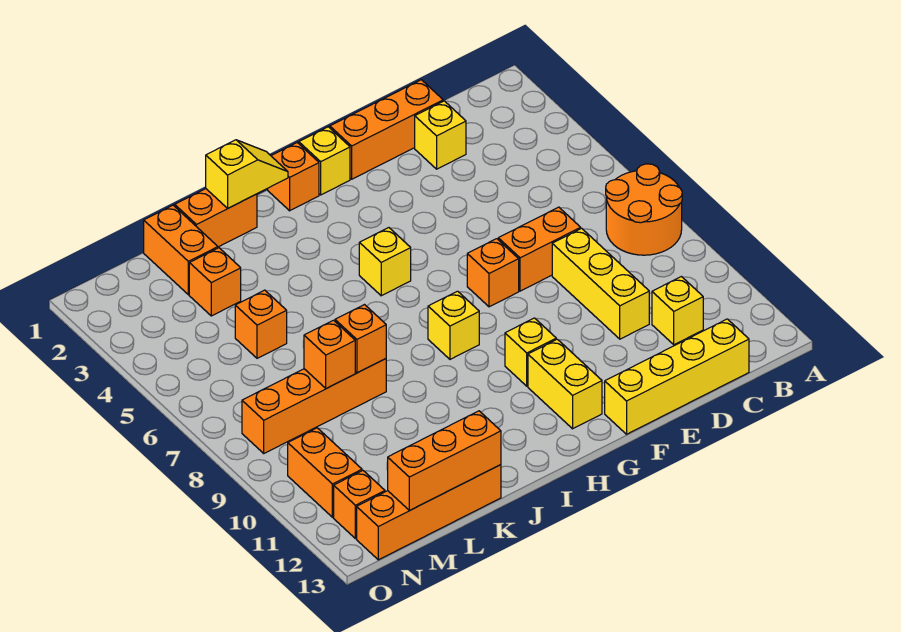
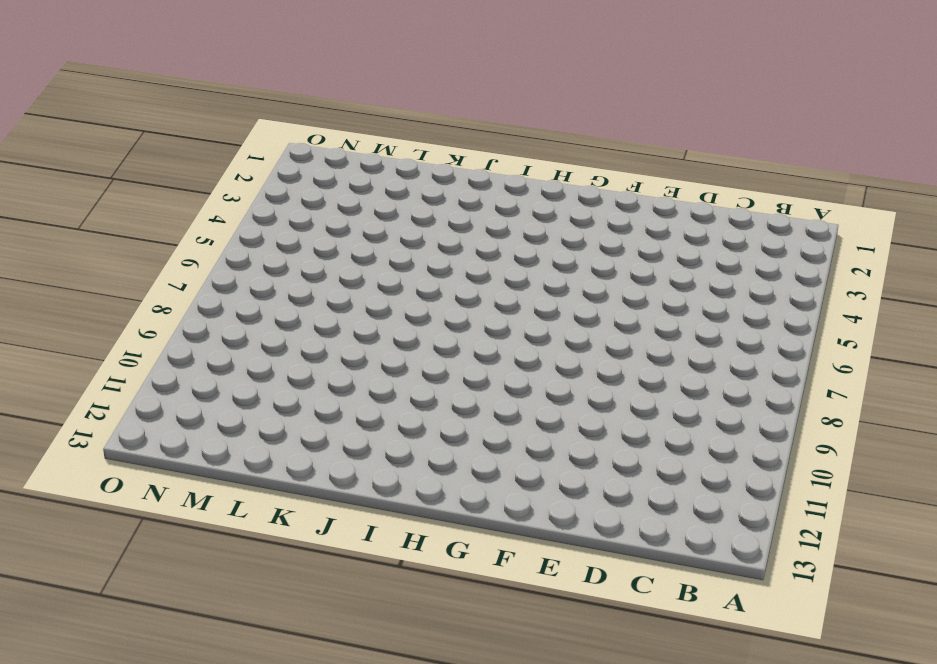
none -> orange 2x2 round brick [606,164,682,255]
none -> yellow 1x1 brick [652,277,703,345]
none -> yellow 1x4 brick [605,319,749,434]

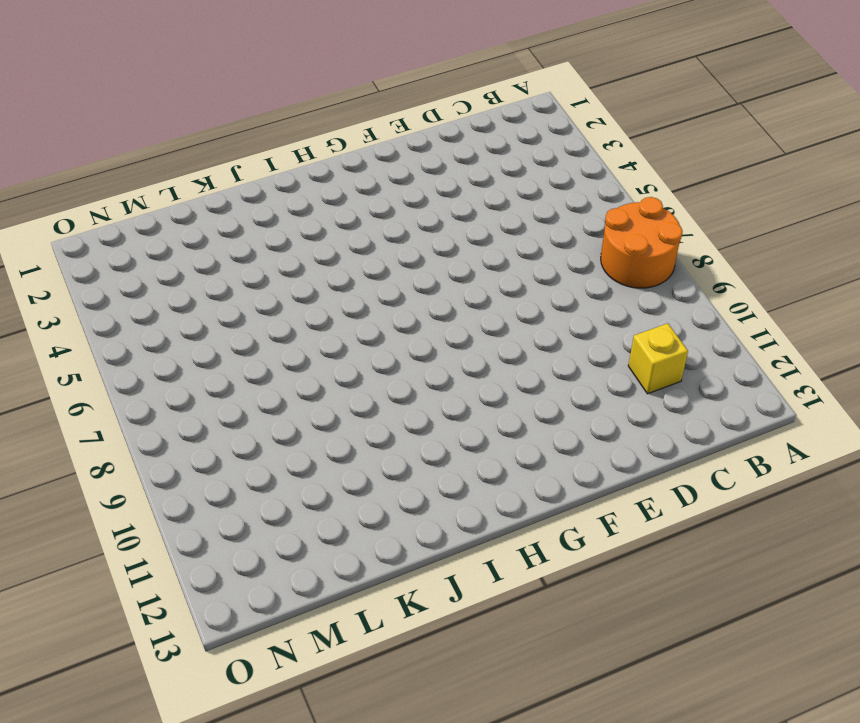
none -> yellow 1x4 brick [605,319,749,434]
none -> orange 1x3 brick [330,80,443,179]
none -> yellow 1x1 brick [415,101,466,169]

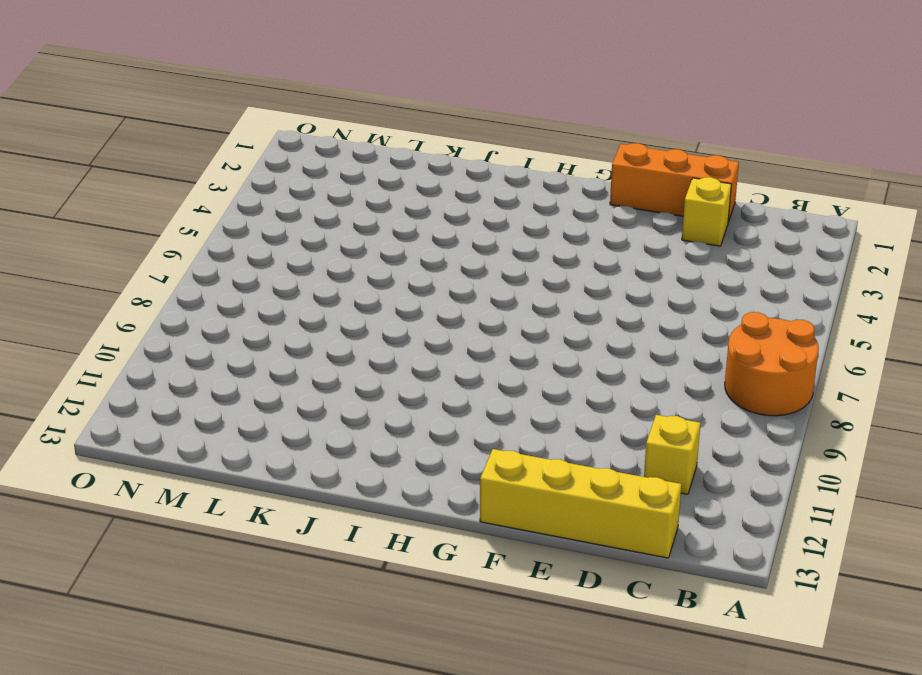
none -> orange 1x2 brick [498,207,581,291]
none -> yellow 1x3 brick [552,228,649,339]
none -> orange 1x1 brick [467,239,519,307]

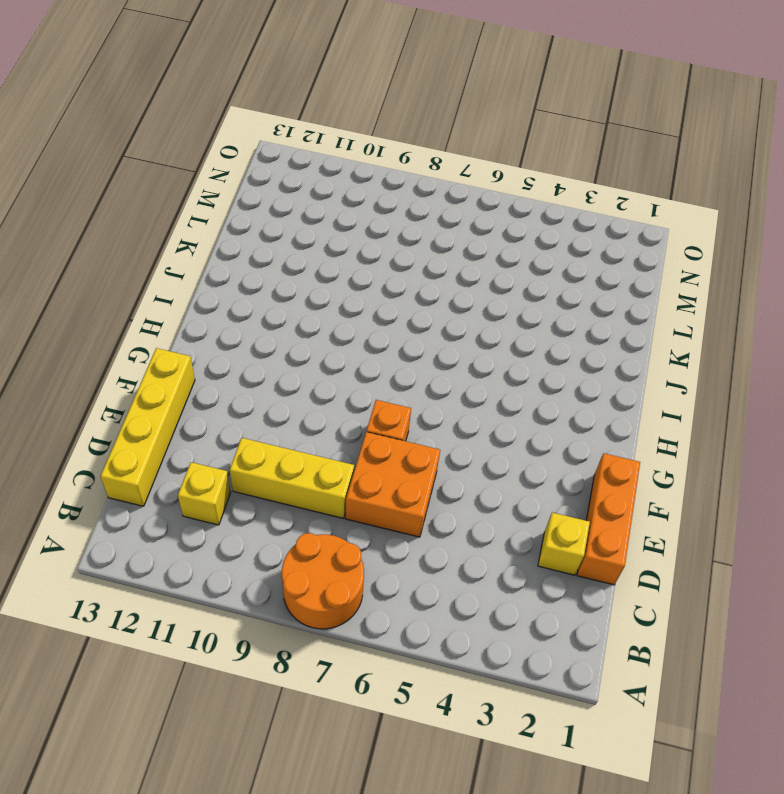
orange 2x2 brick [346,432,440,537] -> orange 1x2 brick [498,207,581,291]
none -> yellow 1x1 brick [299,127,350,195]
none -> yellow 1x1 brick [505,318,556,386]
none -> yellow 1x2 brick [528,339,602,429]

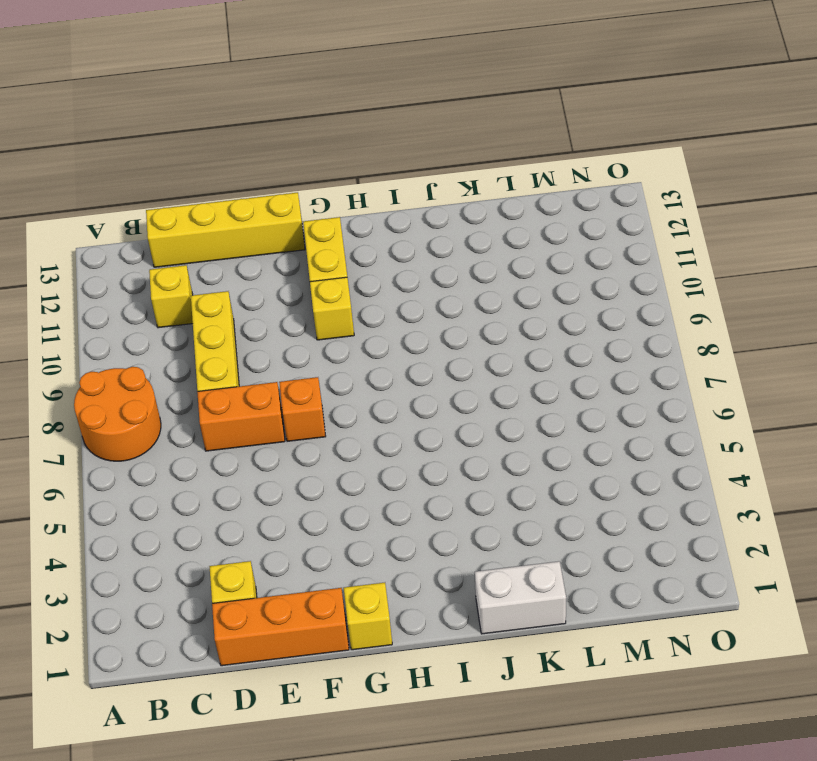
white 1x2 brick [475,561,566,634] -> orange 1x2 brick [175,189,257,247]
none -> orange 1x1 brick [268,143,319,211]
none -> yellow 1x1 brick [359,228,411,296]
none -> yellow 1x1 brick [428,291,479,359]

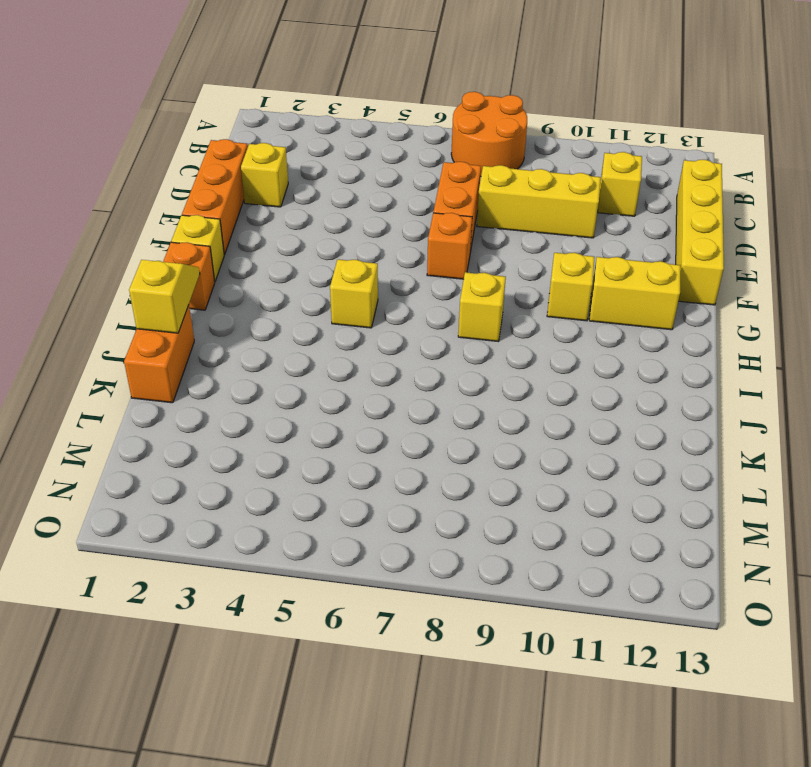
none -> orange 1x4 brick [242,359,386,453]
none -> orange 1x4 brick [357,465,501,560]
none -> orange 1x2 brick [144,205,218,295]

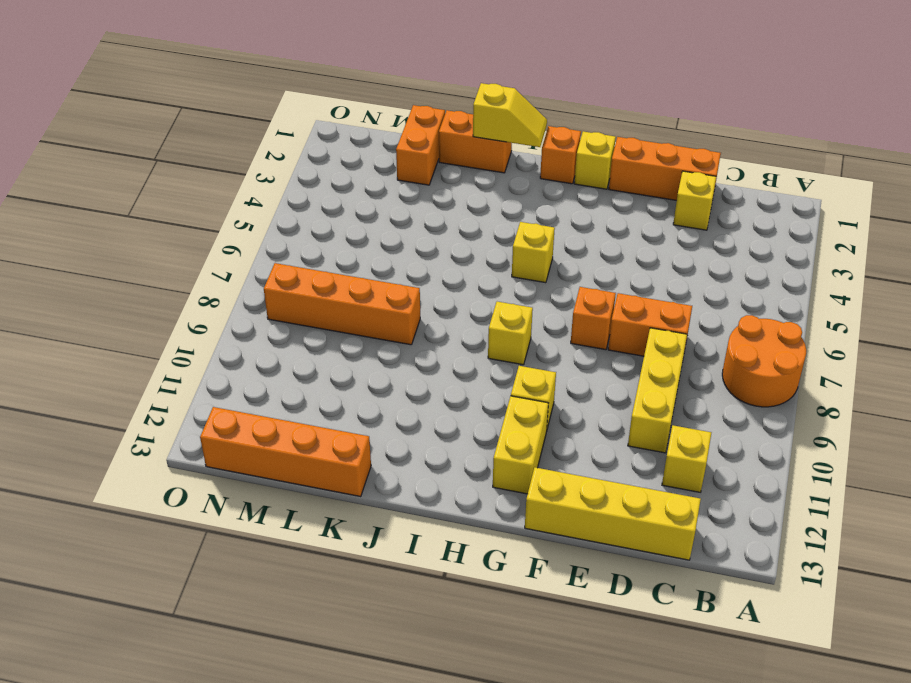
none -> orange 1x1 brick [189,248,241,316]
none -> orange 1x1 brick [235,290,287,358]
none -> orange 1x2 brick [288,428,362,517]

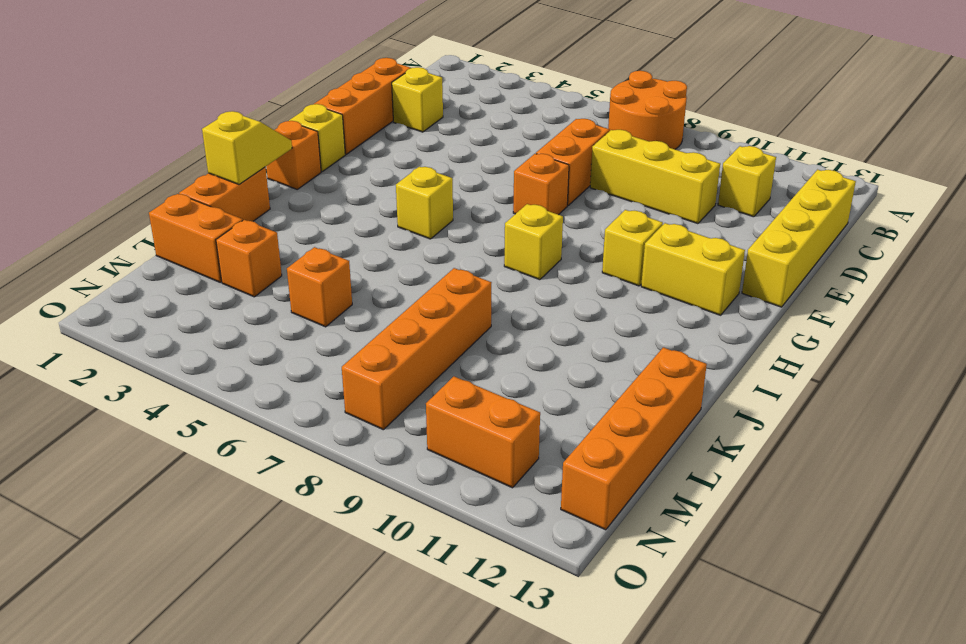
none -> orange 1x1 brick [334,471,385,539]
none -> orange 1x1 brick [335,305,386,373]
none -> orange 1x3 brick [388,411,501,510]

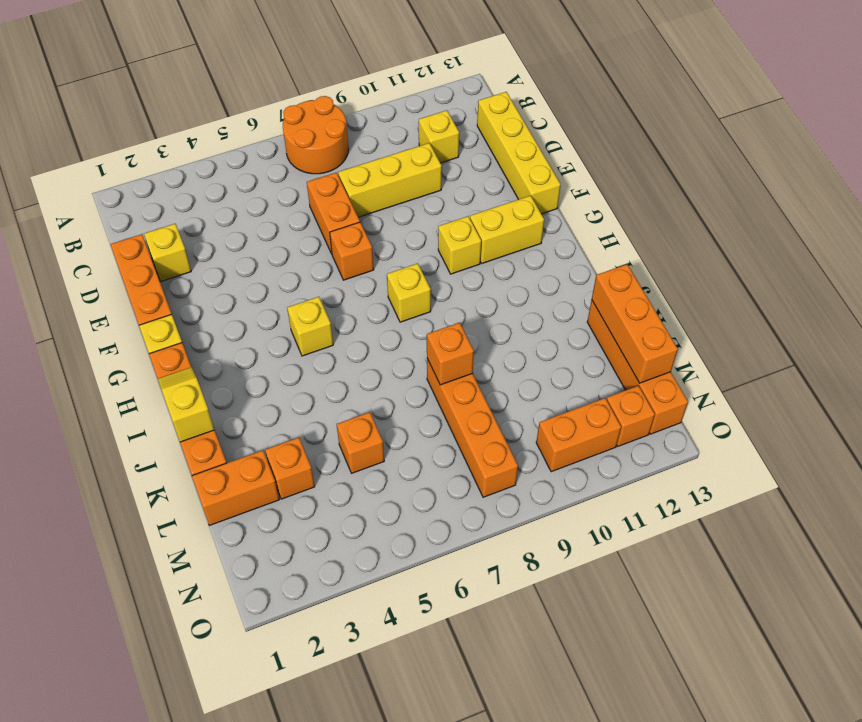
none -> orange 1x1 brick [304,320,355,389]

